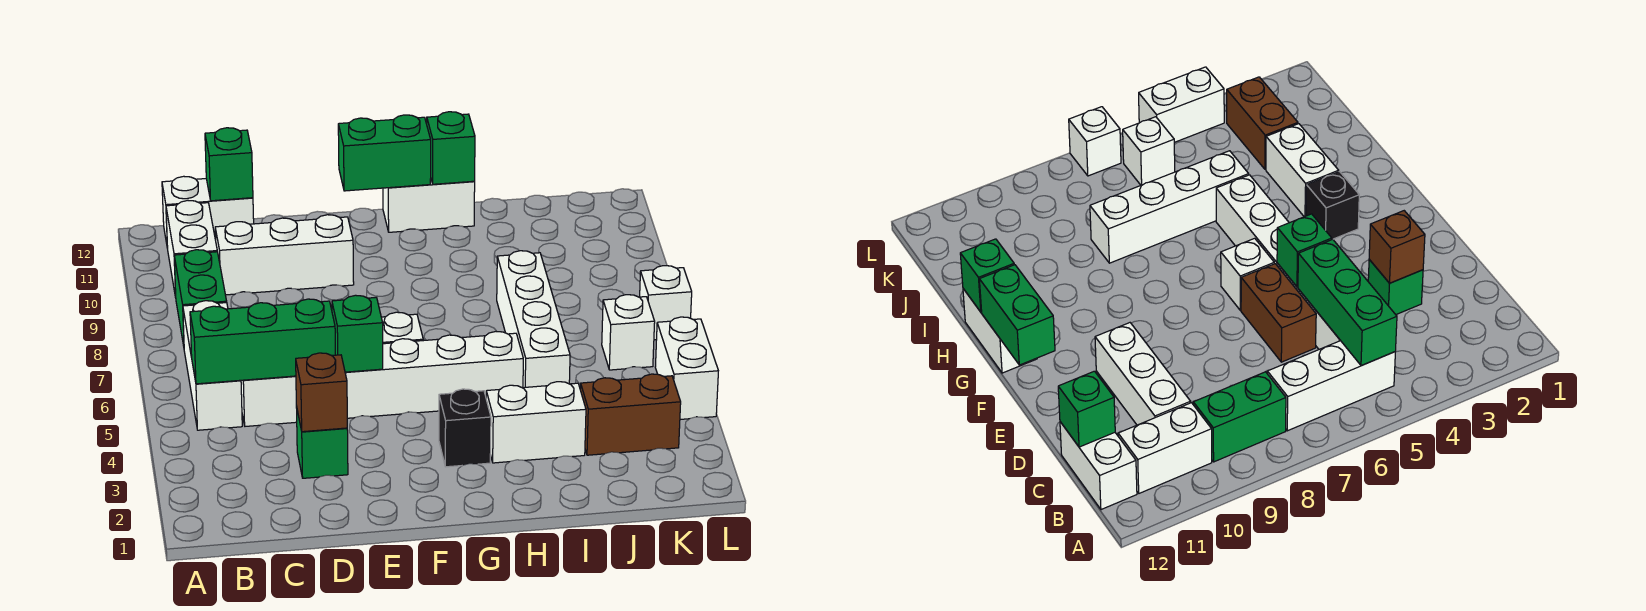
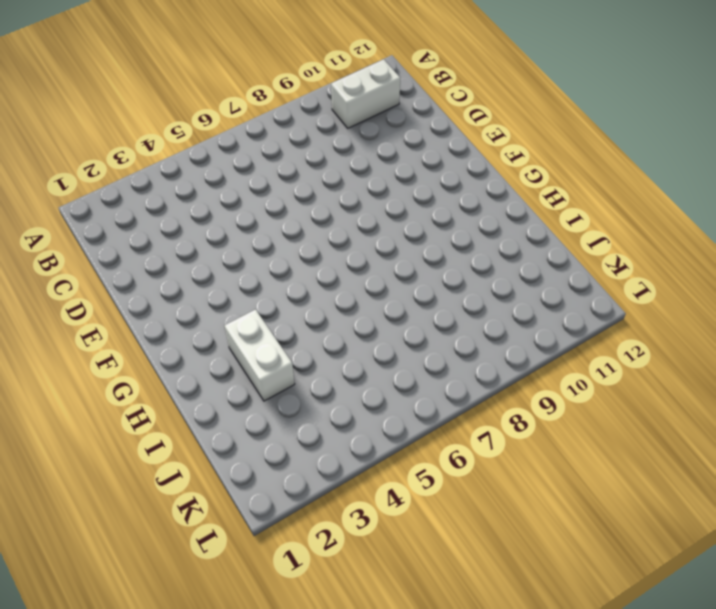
none -> white 1x3 brick [183,301,242,430]
none -> green 1x2 brick [174,250,227,346]
none -> white 1x2 brick [162,176,254,249]

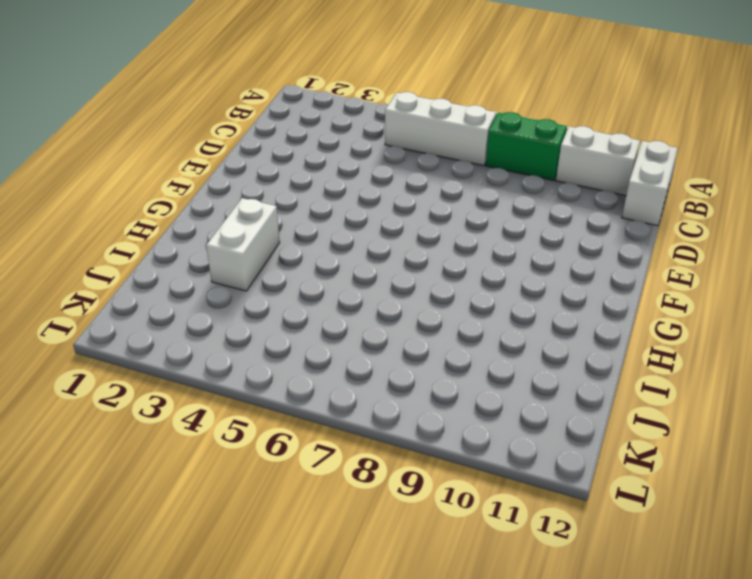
none -> white 1x6 brick [241,331,523,426]
none -> white 1x3 brick [215,215,354,295]
none -> green 1x1 brick [296,406,348,478]

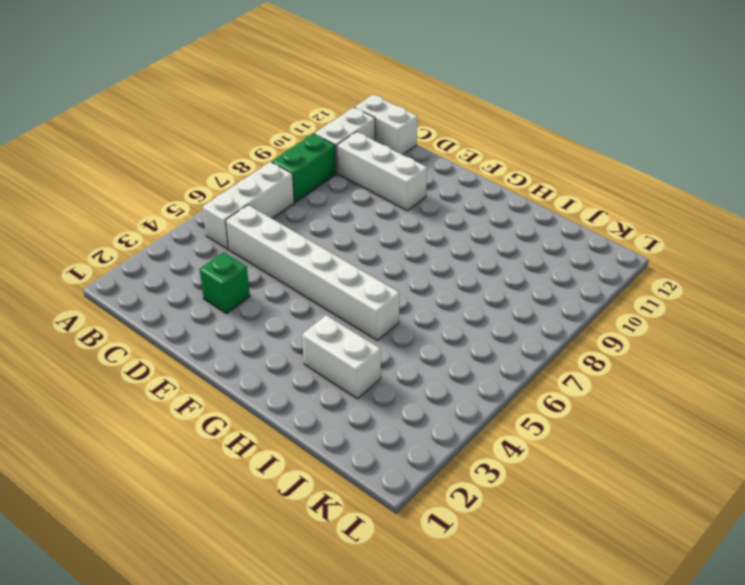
none -> brown 1x2 brick [1241,264,1316,362]
none -> white 1x1 brick [381,312,423,344]
none -> black 1x1 brick [439,389,491,467]

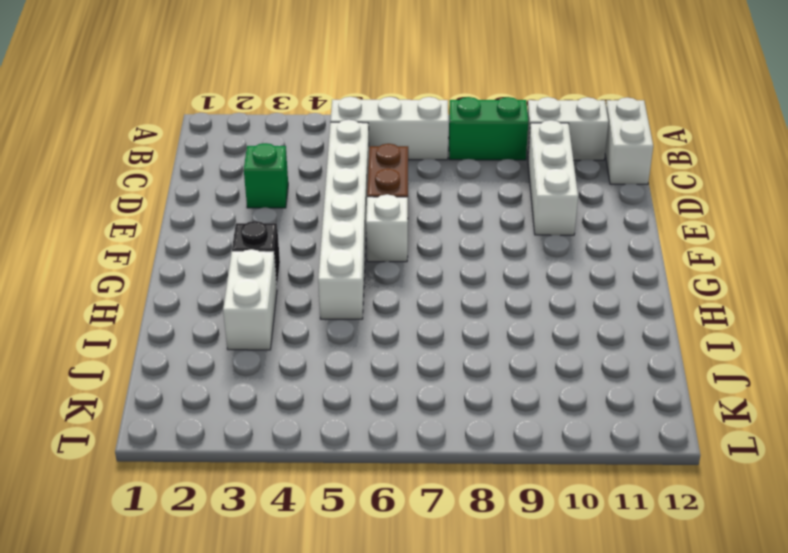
none -> white 1x2 brick [383,179,475,232]
none -> white 1x4 brick [497,251,570,388]
none -> brown 1x2 brick [580,374,681,455]

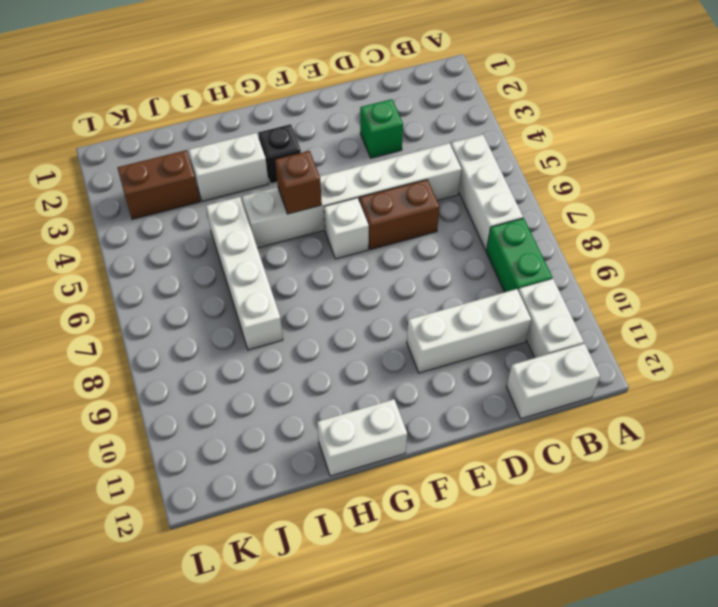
brown 1x1 brick [275,151,322,214] -> brown 1x1 brick moved to [296,353,347,432]
none -> white 1x1 brick [602,295,655,370]
none -> white 1x2 brick [655,317,718,419]
none -> white 1x1 brick [640,266,692,340]

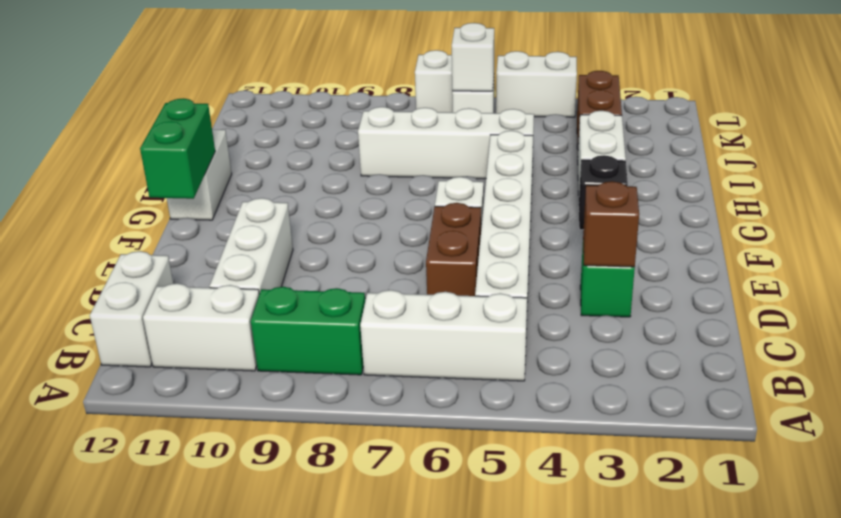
white 1x1 brick [452,23,494,91] -> none
none -> green 1x3 brick [190,299,335,384]
none -> green 1x1 brick [205,128,253,201]
none -> green 1x1 brick [332,295,383,372]

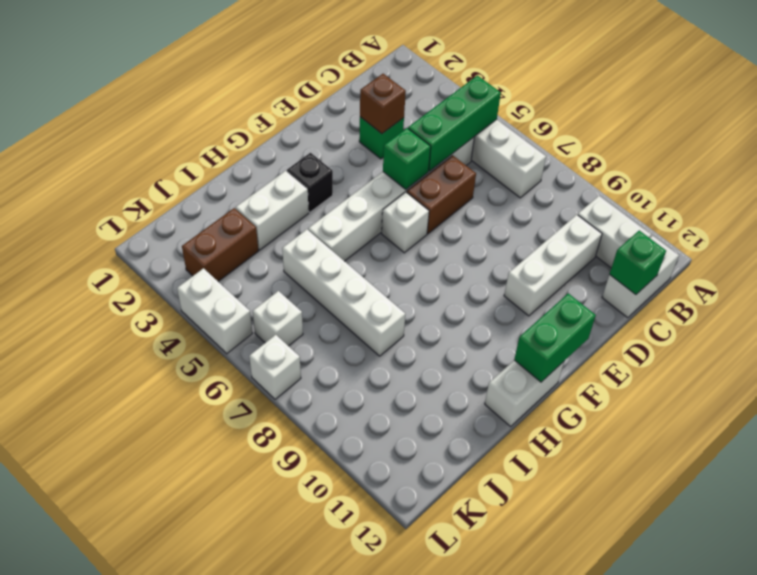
none -> green 1x2 brick [174,250,227,346]
none -> green 1x1 brick [427,112,475,184]

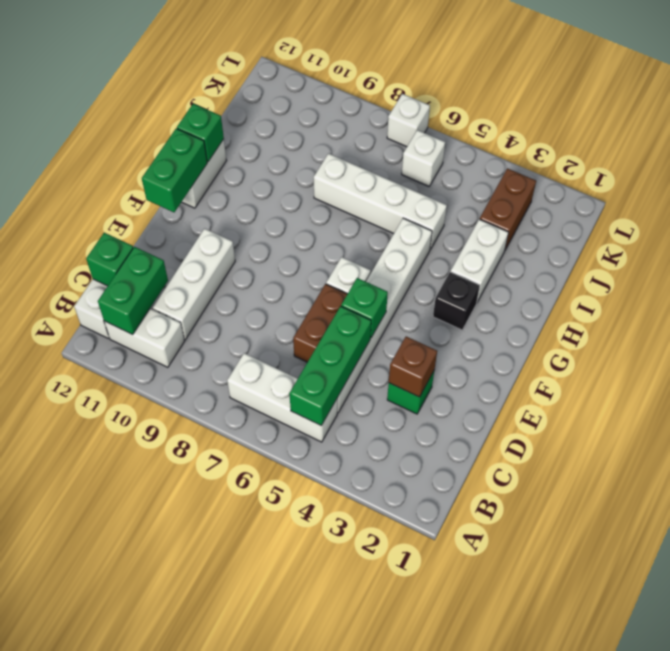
green 1x2 brick [98,247,168,334] -> green 1x2 brick turned to [174,250,227,346]
none -> white 1x2 brick [655,317,718,419]

